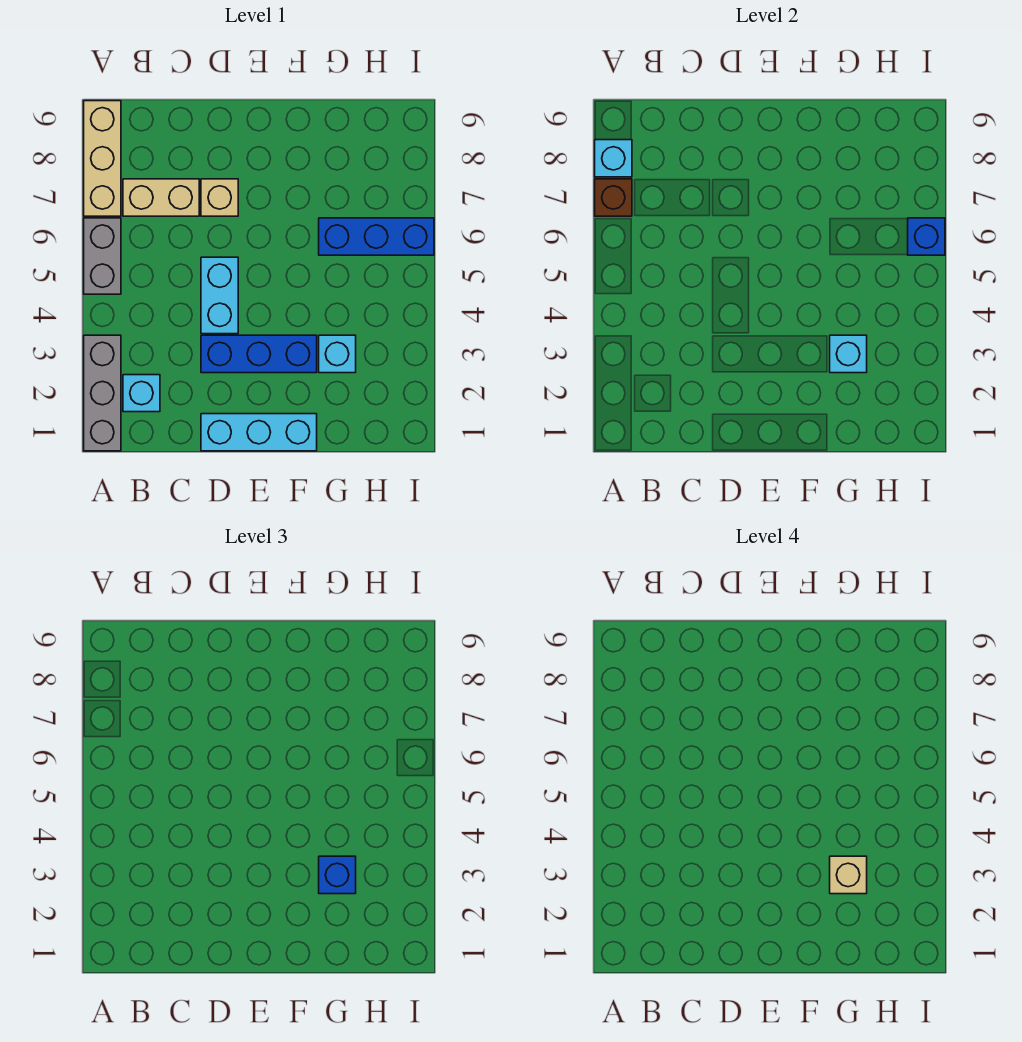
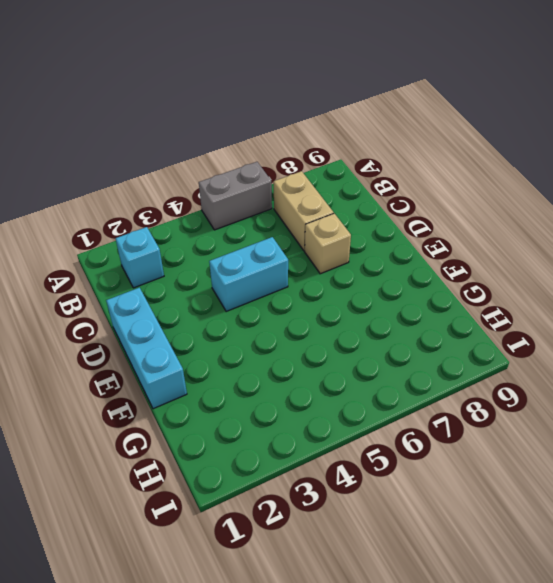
none -> grey 1x3 brick [84,335,121,451]
none -> tan 1x3 brick [84,101,121,216]
none -> blue 1x3 brick [201,335,317,373]

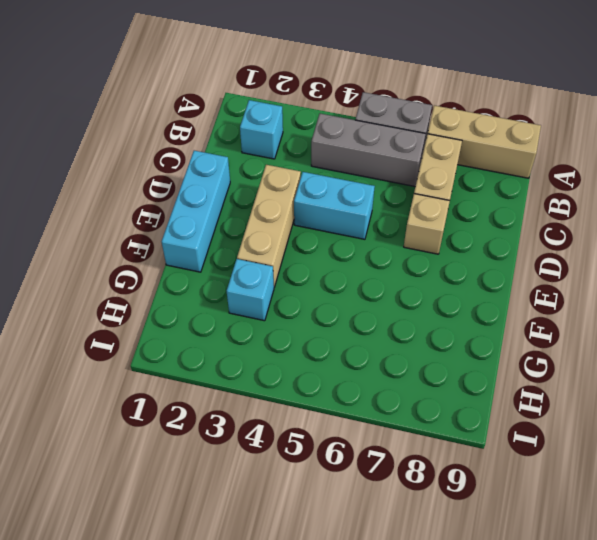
grey 1x3 brick [311,114,426,186] -> grey 1x3 brick moved to [84,335,121,451]
tan 1x3 brick [237,165,301,287] -> blue 1x3 brick [201,335,317,373]
none -> blue 1x3 brick [319,218,434,255]
none -> brown 1x1 brick [595,179,632,216]
none -> cyan 1x1 brick [595,140,632,177]

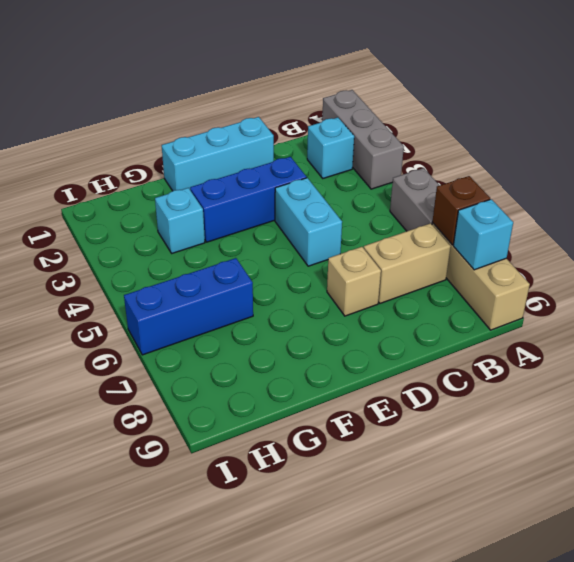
none -> cyan 1x1 brick [830,335,867,373]
none -> blue 1x1 brick [908,218,945,255]
none -> blue 1x1 brick [319,856,356,894]

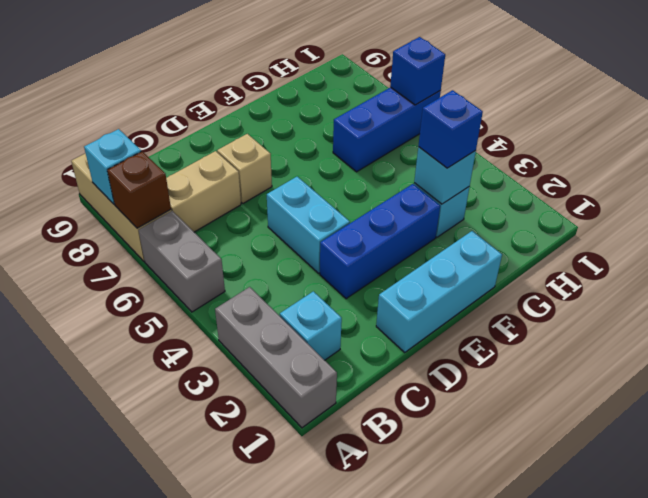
none -> tan 1x1 brick [830,856,867,894]

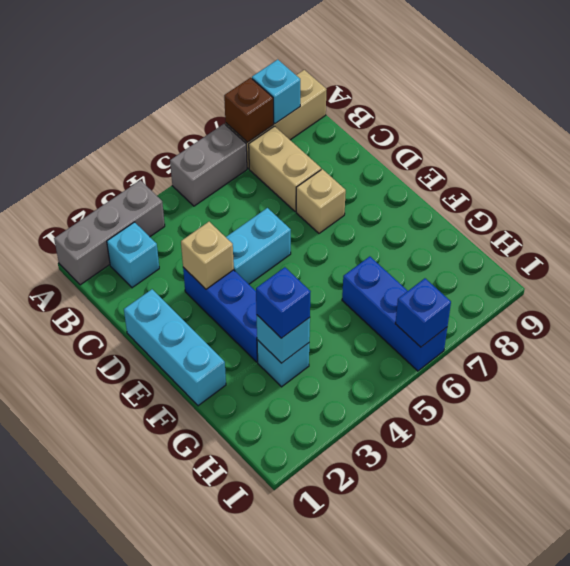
tan 1x1 brick [181,222,234,289] -> tan 1x1 brick moved to [830,856,867,894]

